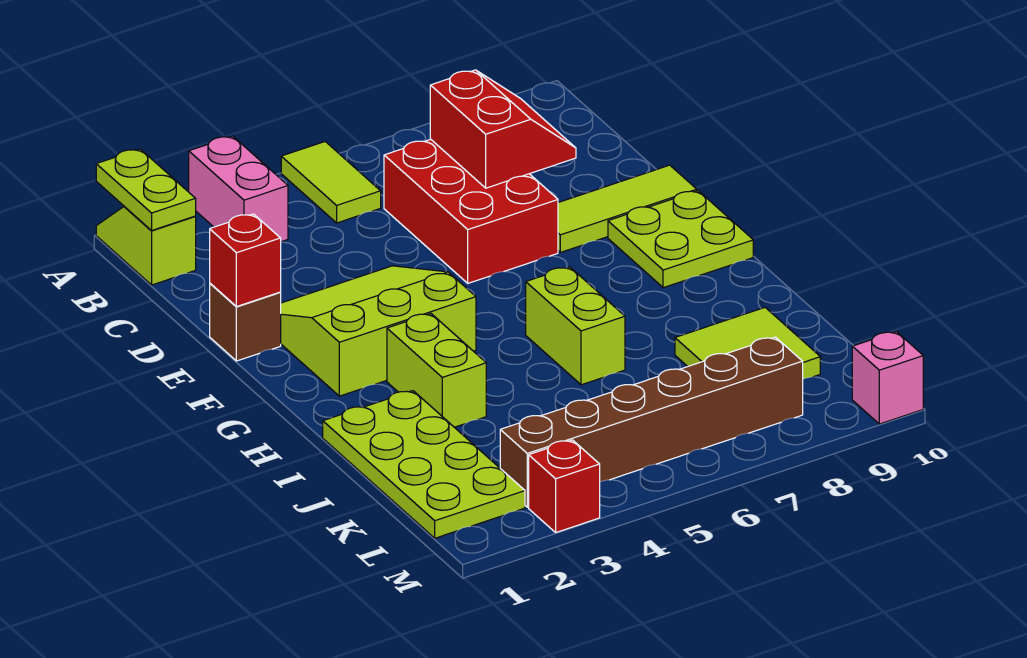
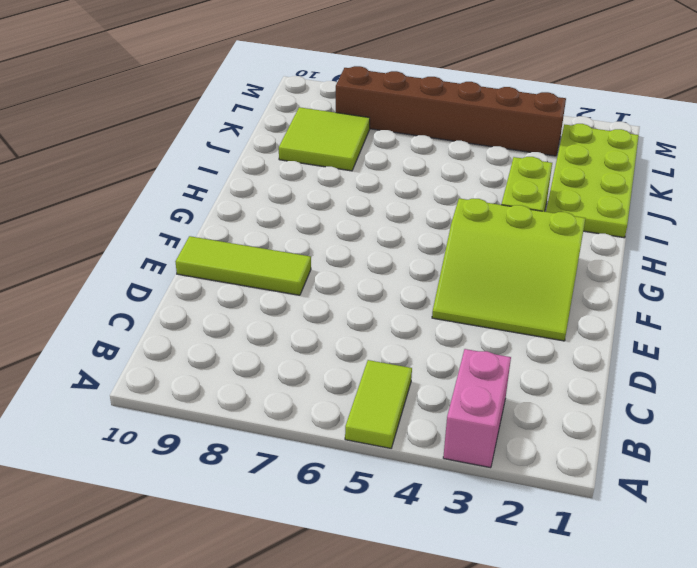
none -> lime 1x2 slope [96,207,196,285]
none -> red 2x3 brick [384,139,558,283]
none -> brown 1x1 brick [210,283,281,361]

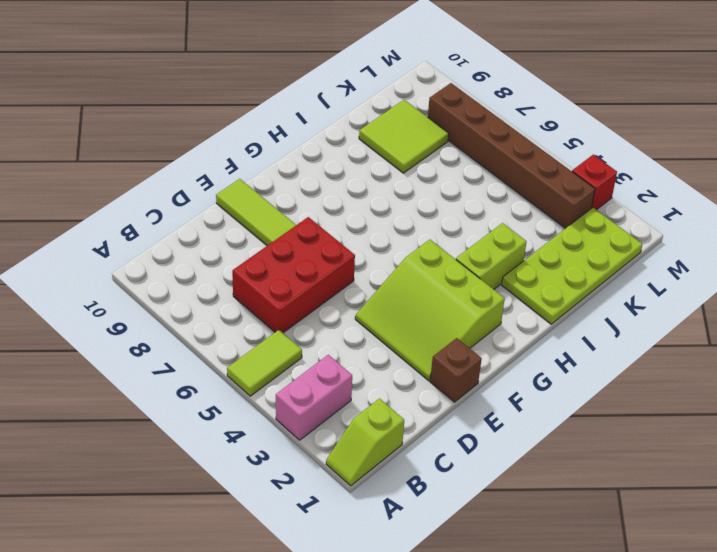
none -> lime 2x2 plate [608,191,753,288]
none -> lime 1x2 brick [526,267,625,385]
none -> pink 1x1 brick [852,332,923,424]

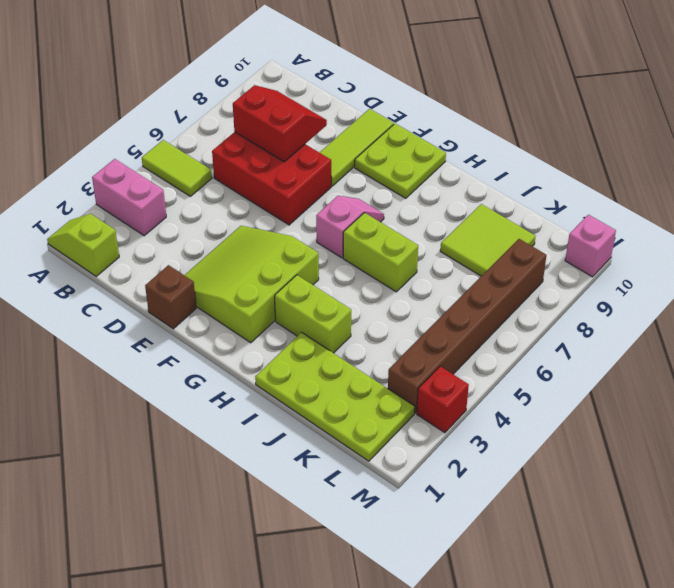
pink 1x2 slope [316,196,384,258] -> none
none -> lime 1x2 plate [96,149,196,230]
none -> red 1x1 brick [210,214,281,307]

